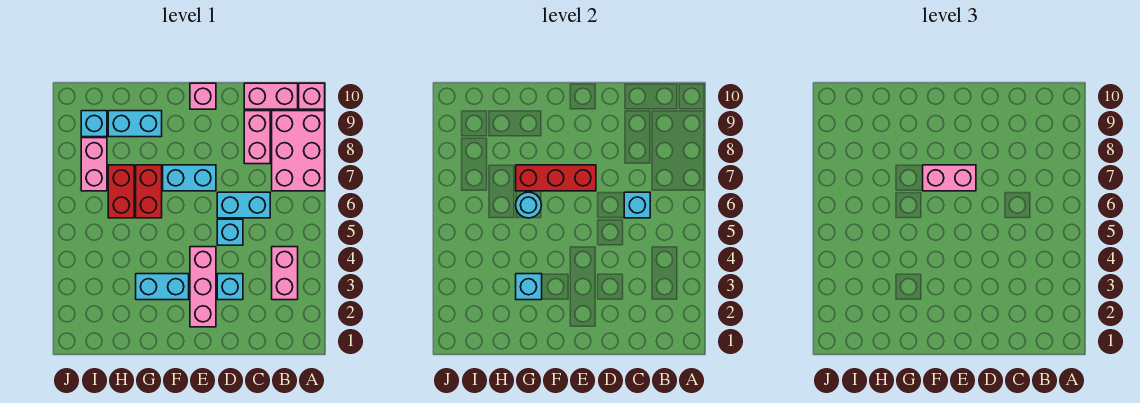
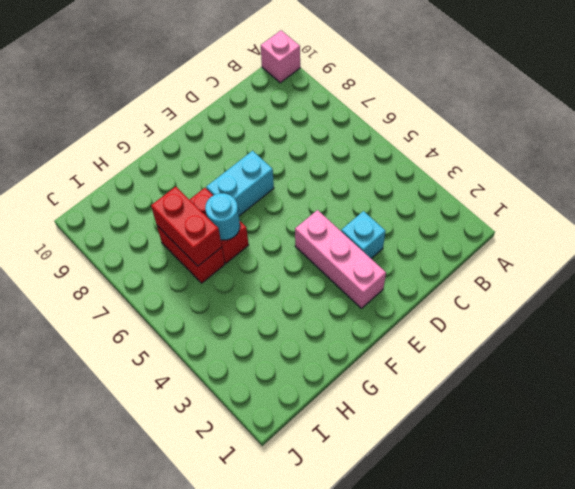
red 1x2 brick [151,187,222,266] -> none
none -> pink 2x3 brick [272,111,325,191]
none -> pink 1x2 brick [272,247,298,300]
none -> pink 1x2 brick [244,83,298,109]

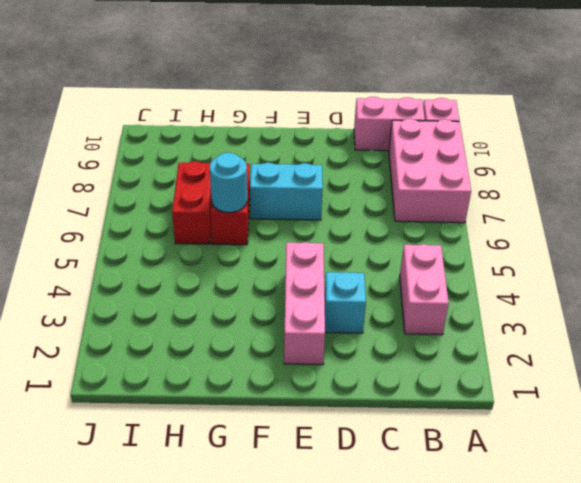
none -> cyan 1x2 brick [217,192,270,218]
none -> pink 1x2 brick [244,111,270,164]
none -> cyan 1x1 brick [217,219,243,245]

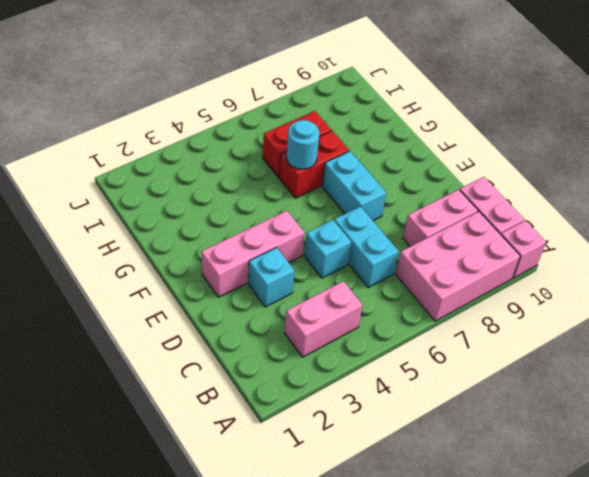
none -> pink 1x1 brick [190,83,216,109]
none -> cyan 1x2 brick [136,274,189,300]
none -> cyan 1x2 brick [108,111,162,137]

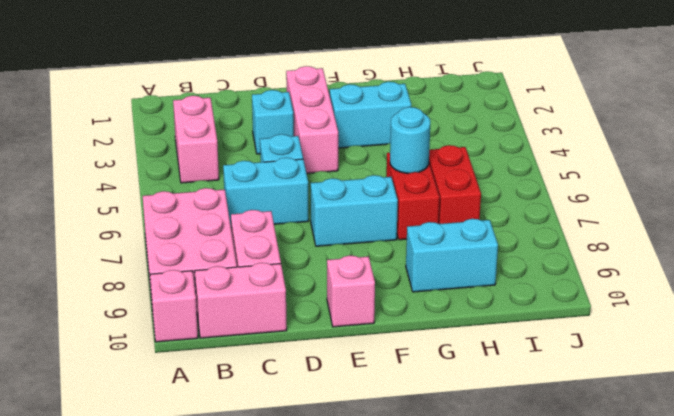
none -> pink 1x2 brick [81,138,107,191]
none -> cyan 1x1 brick [81,111,107,137]
none -> cyan 1x1 brick [624,192,650,218]

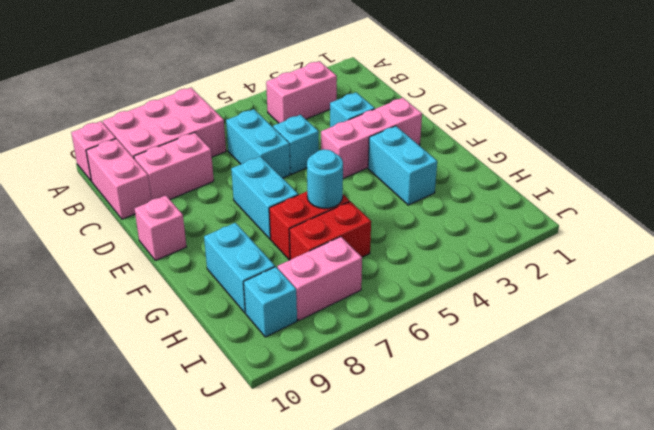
none -> cyan 1x1 brick [624,192,650,218]
none -> red 1x3 brick [516,165,596,191]
none -> cyan 1x1 brick [516,274,542,300]

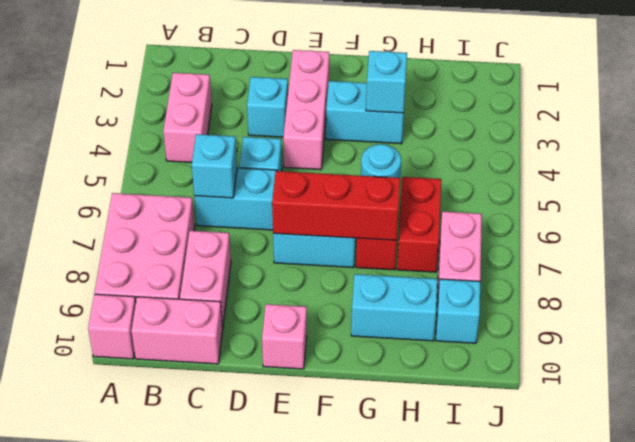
none -> pink 1x2 brick [923,165,976,191]

